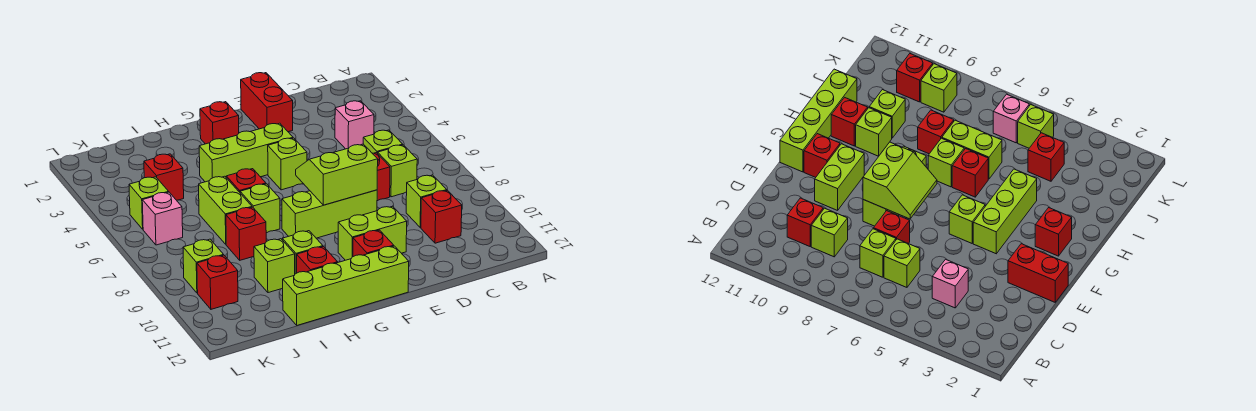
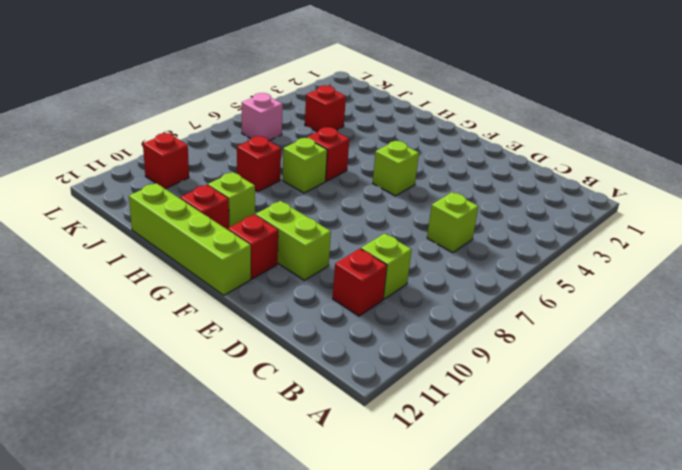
none -> pink 1x1 brick [335,101,374,149]
none -> lime 1x1 brick [378,145,417,197]
none -> red 1x1 brick [372,153,390,201]

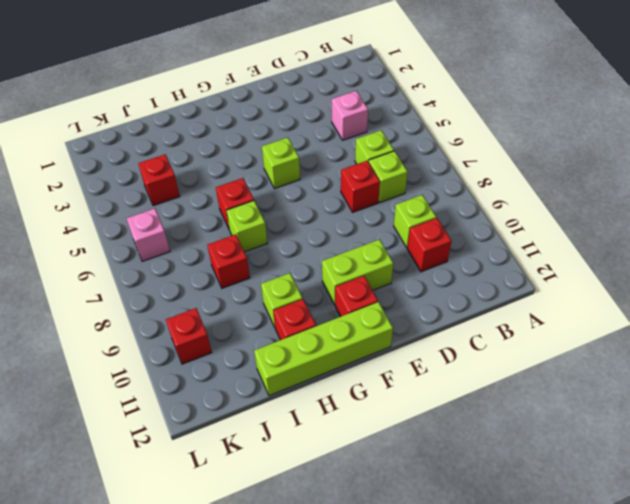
none -> red 1x2 brick [241,73,293,132]
none -> lime 1x3 brick [282,190,377,238]
none -> lime 1x3 brick [199,123,293,182]

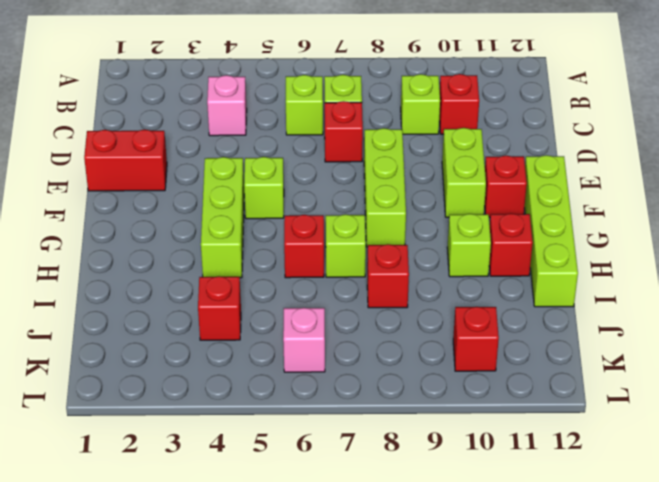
none -> red 1x1 brick [200,102,239,144]
none -> lime 1x2 brick [199,176,252,244]
none -> lime 1x1 brick [254,239,295,293]

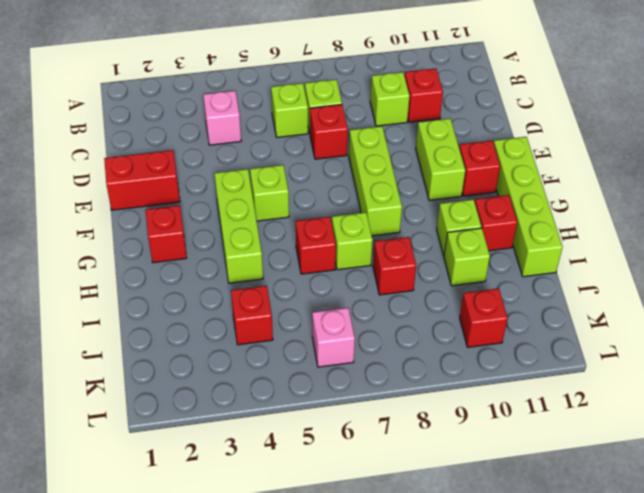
none -> lime 1x2 brick [199,176,252,244]
none -> lime 1x1 brick [129,177,169,229]
none -> lime 1x1 brick [183,239,224,293]

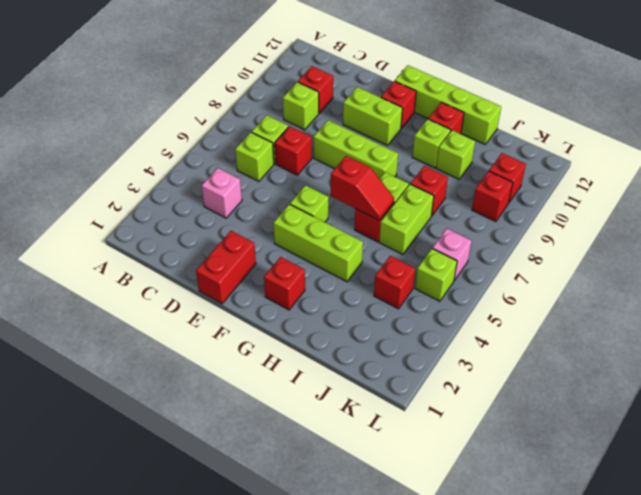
red 1x2 slope [331,156,394,220] -> none
red 1x1 brick [472,171,513,222] -> lime 1x1 brick [183,239,224,293]
none -> lime 2x2 slope [296,144,378,205]

